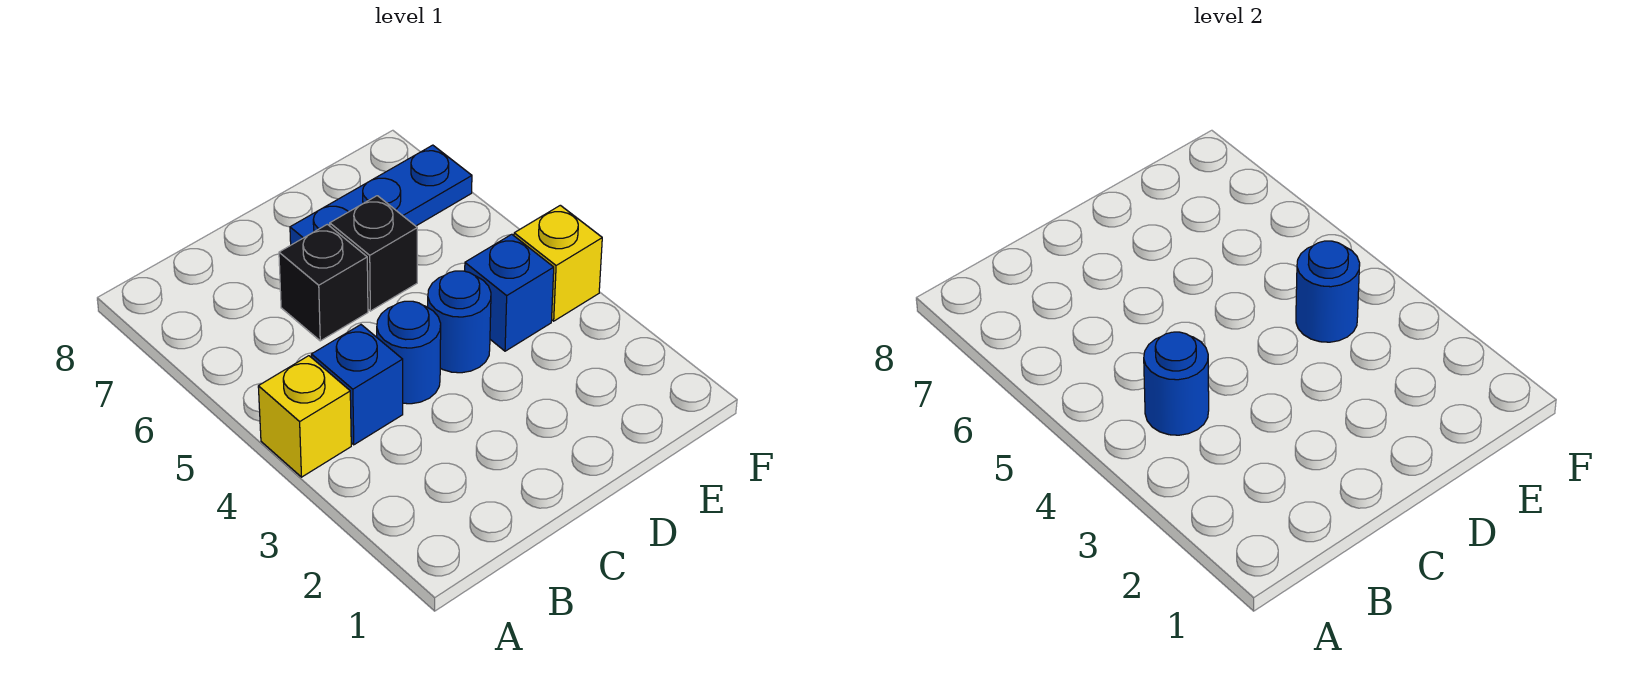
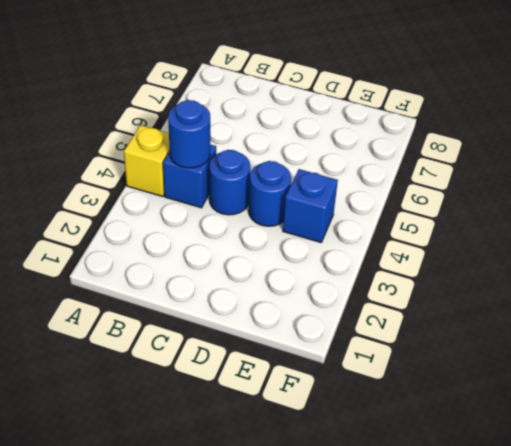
none -> black 1x1 brick [279,224,368,341]
none -> black 1x1 brick [330,196,417,311]

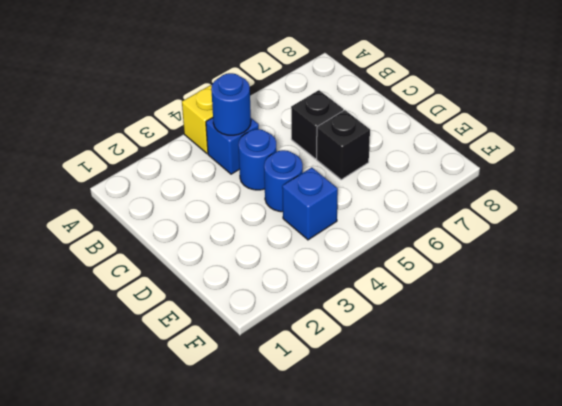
none -> blue 1x3 plate [290,145,472,245]
none -> yellow 1x1 brick [514,205,602,321]

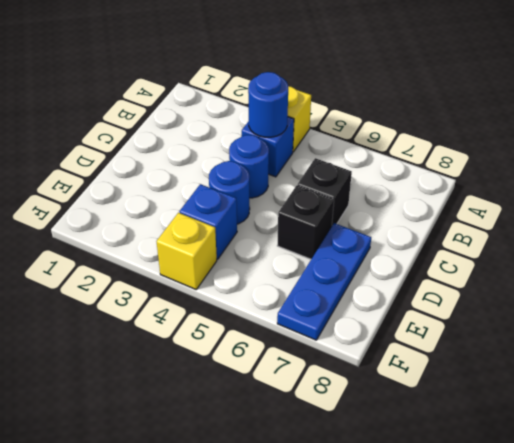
none -> blue 1x1 round brick [1296,241,1360,342]

